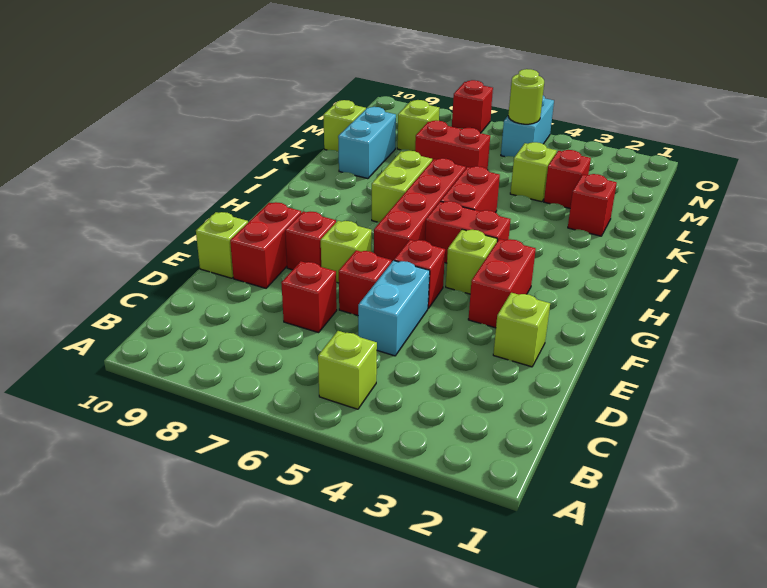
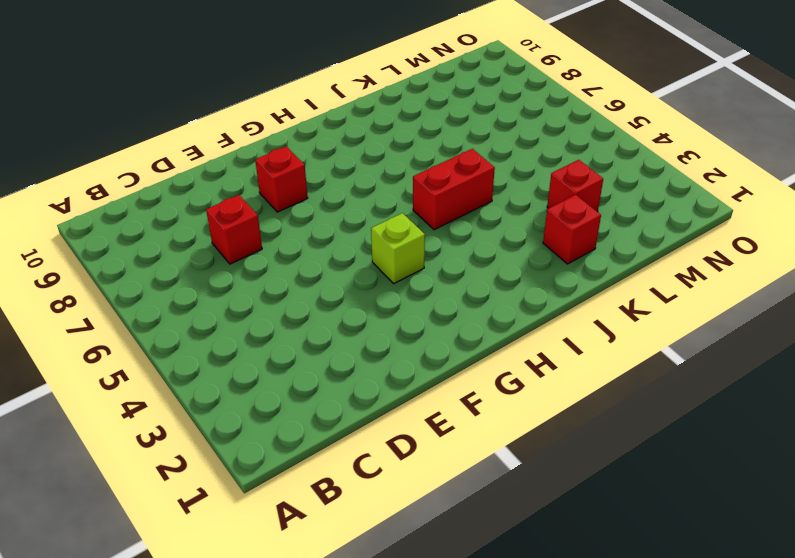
none -> lime 1x1 brick [318,331,377,409]
none -> cyan 1x2 brick [358,261,430,356]
none -> lime 1x1 brick [493,293,550,367]

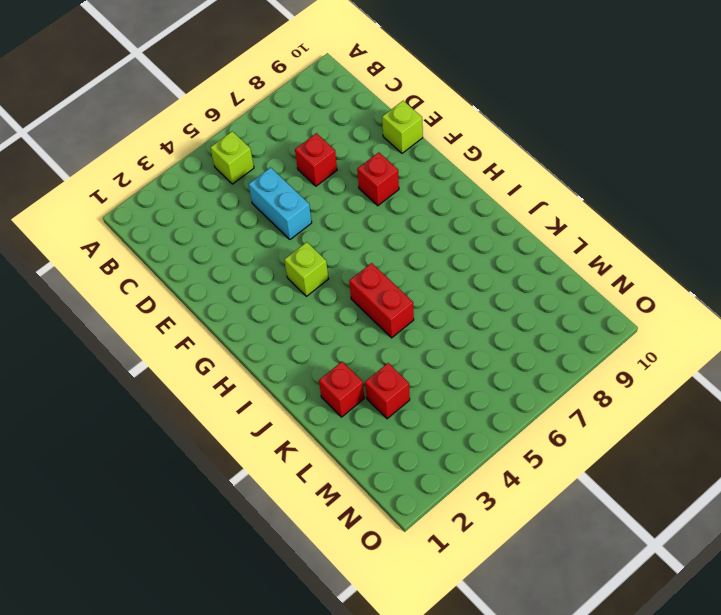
none -> lime 1x1 brick [493,293,550,367]
none -> red 1x1 brick [339,250,392,315]
none -> red 1x2 brick [230,202,301,288]

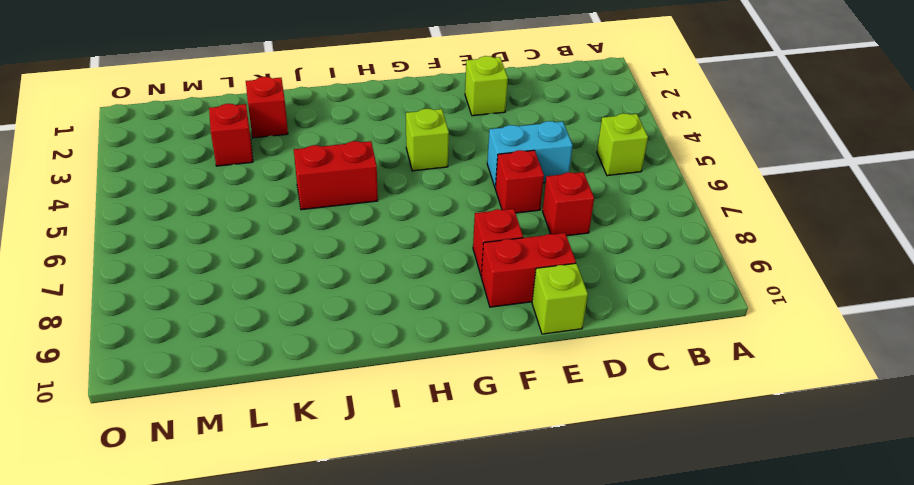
none -> red 1x2 brick [468,239,536,328]
none -> red 1x1 brick [394,240,445,309]
none -> lime 1x1 brick [321,221,372,283]

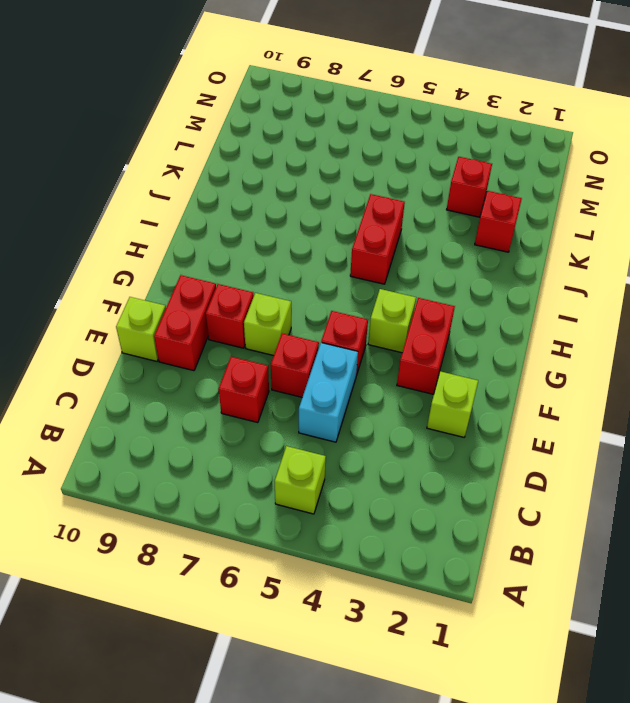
none -> red 1x4 brick [374,158,466,263]
none -> red 1x2 brick [425,201,511,263]
none -> lime 1x2 brick [372,151,432,222]

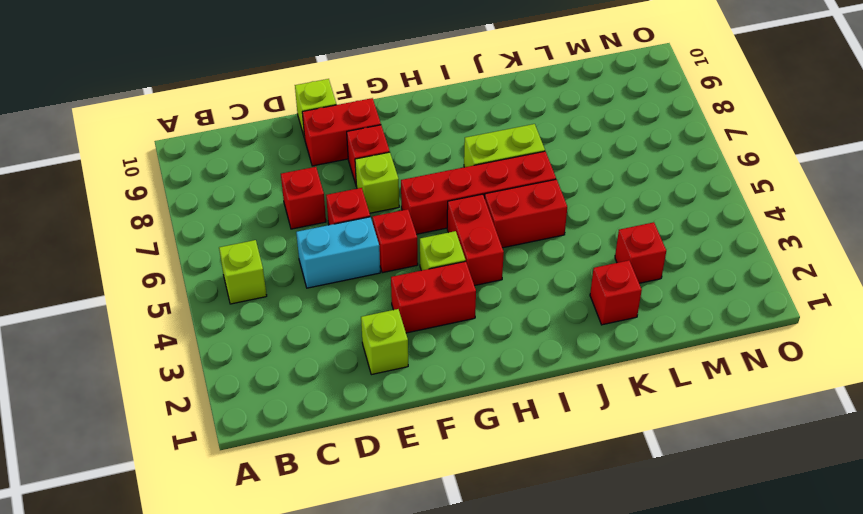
none -> cyan 1x2 brick [338,107,396,179]
none -> lime 1x1 brick [510,142,557,202]
none -> red 1x2 brick [415,121,490,170]

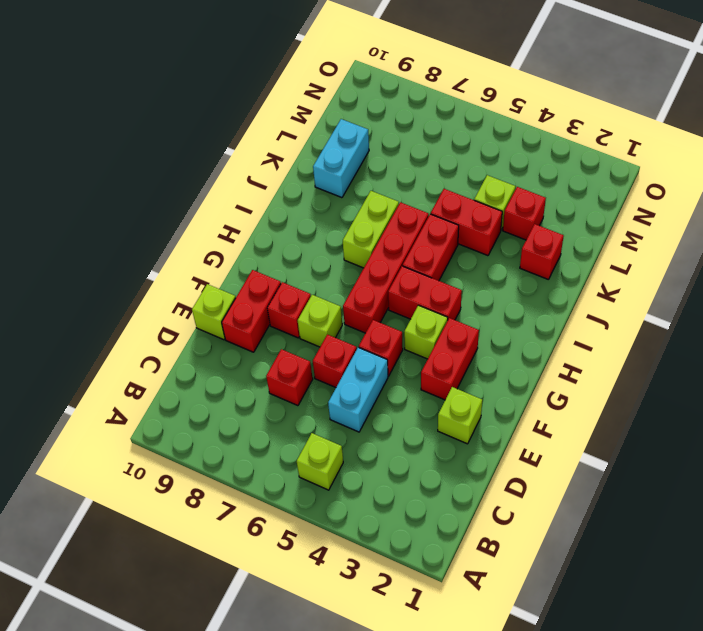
red 1x2 brick [431,189,502,256] -> red 1x2 brick moved to [415,121,490,170]
none -> lime 1x1 brick [323,100,366,152]
none -> lime 1x1 brick [397,100,439,151]
none -> cyan 1x2 brick [501,96,554,157]

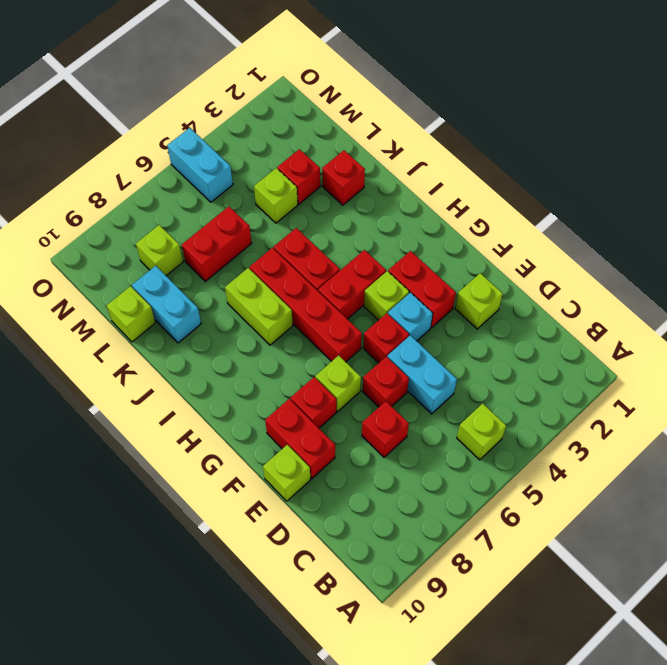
cyan 1x1 brick [388,293,433,341] -> none
none -> red 1x1 brick [452,80,493,133]
none -> lime 1x1 round brick [508,69,544,124]

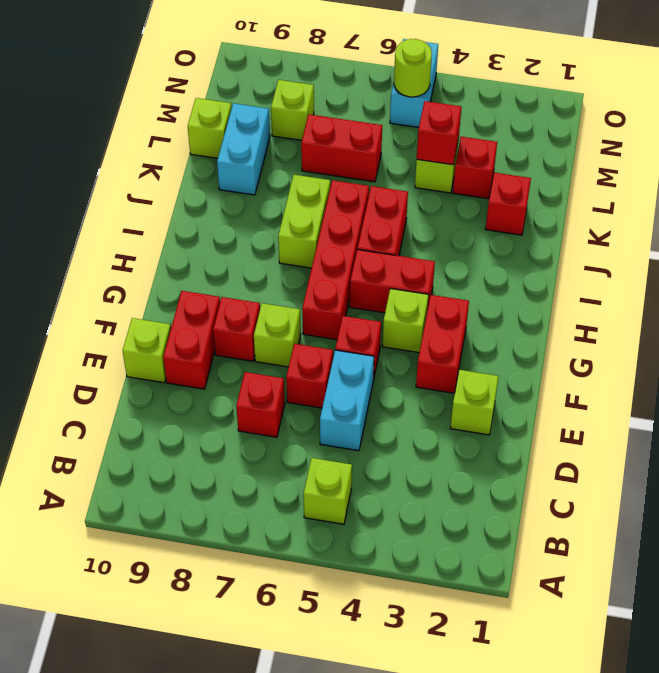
red 1x1 brick [417,101,461,165] -> red 1x1 brick moved to [452,80,493,133]

